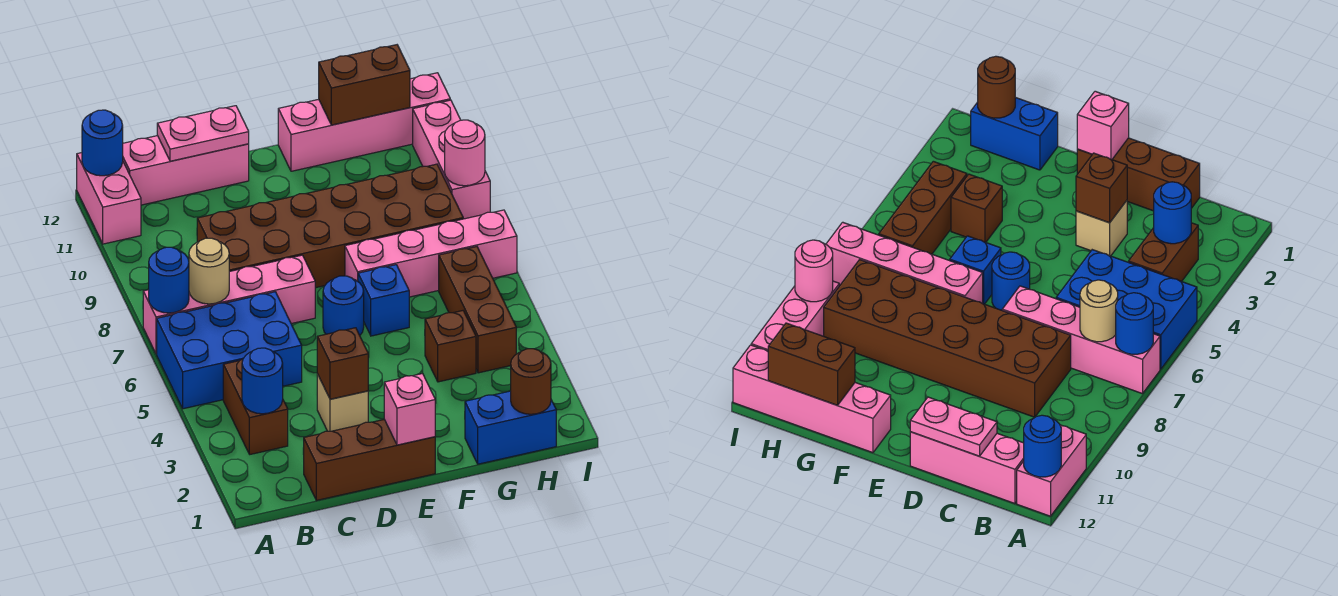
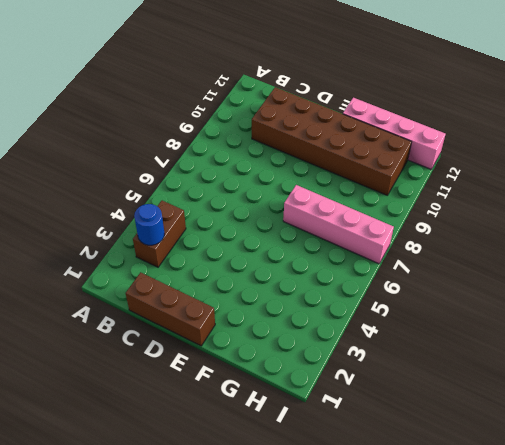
brown 2x6 brick [252,87,411,195] -> brown 2x6 brick moved to [197,164,463,288]
none -> blue 2x3 brick [157,292,302,409]
none -> pink 1x4 brick [143,255,315,354]
none -> pink 1x2 brick [77,153,141,244]

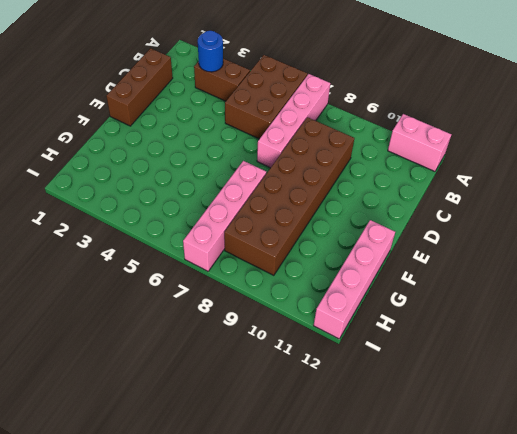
brown 2x3 brick [225,55,307,139] -> blue 2x3 brick [157,292,302,409]
none -> pink 1x3 brick [123,136,249,205]
none -> tan 1x1 brick [317,374,368,431]
none -> blue 1x1 round brick [323,276,364,335]

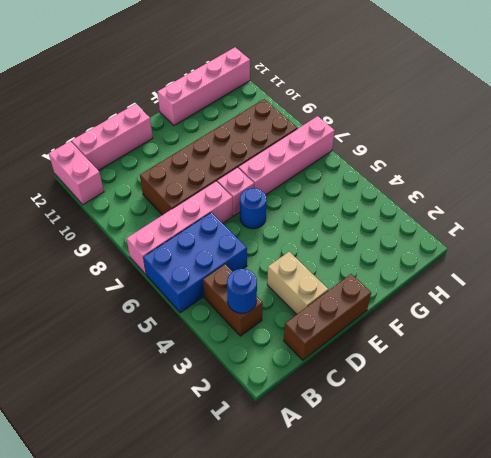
tan 1x2 brick [267,252,328,314] -> tan 1x1 brick [317,374,368,431]
pink 1x1 brick [217,168,254,216] -> pink 1x1 brick moved to [384,374,435,445]
none -> blue 1x1 brick [358,265,409,336]
none -> blue 1x2 brick [465,391,556,464]
none -> brown 1x1 brick [425,311,476,382]

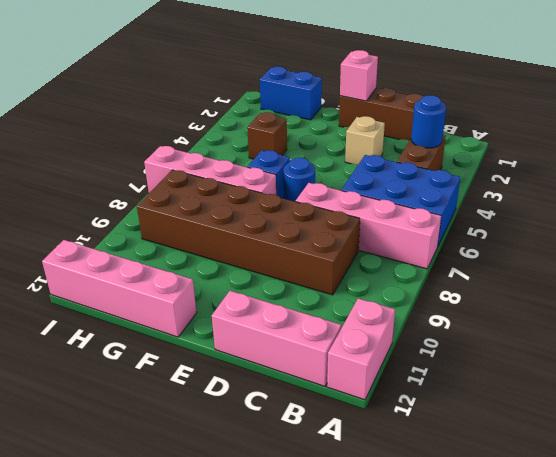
none -> brown 1x3 brick [439,247,516,373]
none -> pink 1x3 brick [413,100,490,219]
none -> blue 1x1 round brick [149,247,189,313]

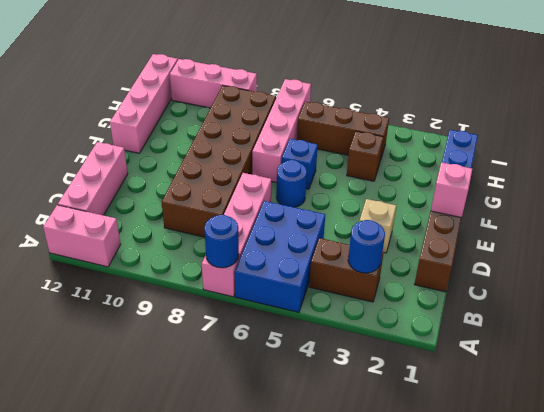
none -> blue 1x1 round brick [82,110,123,176]
none -> tan 1x1 round brick [189,238,229,304]
none -> pink 1x2 plate [157,106,249,161]

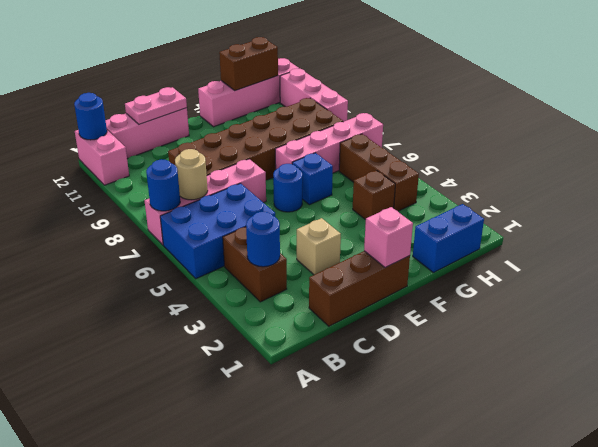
none -> brown 1x1 brick [317,328,368,399]
none -> brown 1x1 round brick [511,349,551,414]
none -> pink 1x1 round brick [445,120,485,186]

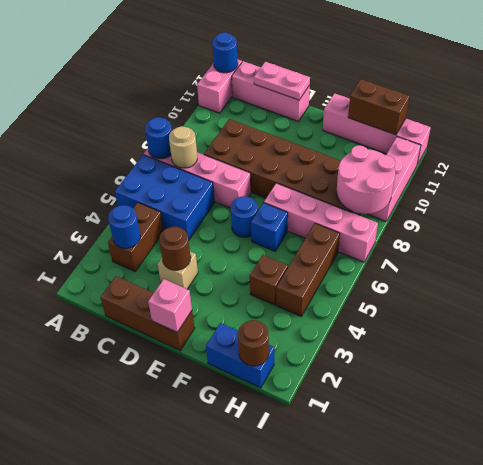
brown 1x1 round brick [159,227,191,270] -> brown 1x1 brick [317,328,368,399]
pink 2x2 round brick [337,145,395,214] -> pink 1x1 round brick [445,120,485,186]

